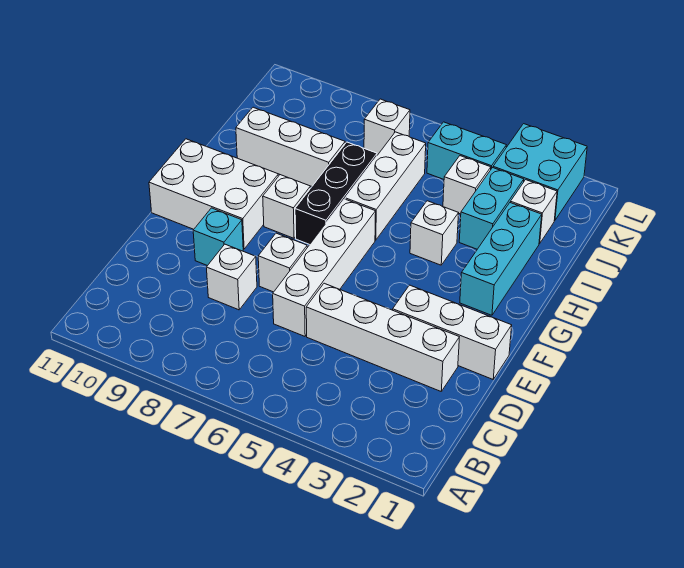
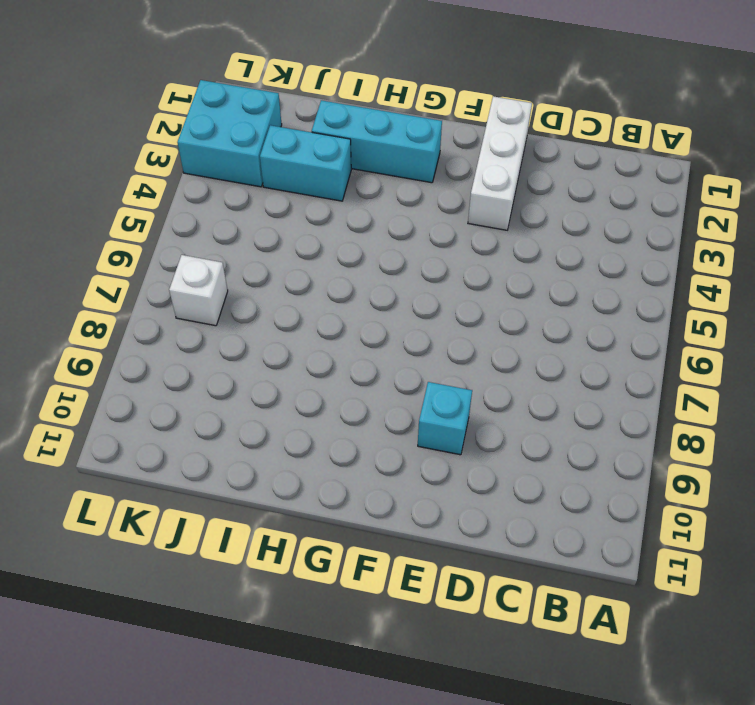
none -> white 1x4 brick [306,283,459,391]
none -> white 1x4 brick [273,199,376,336]
none -> white 1x1 brick [206,244,257,310]

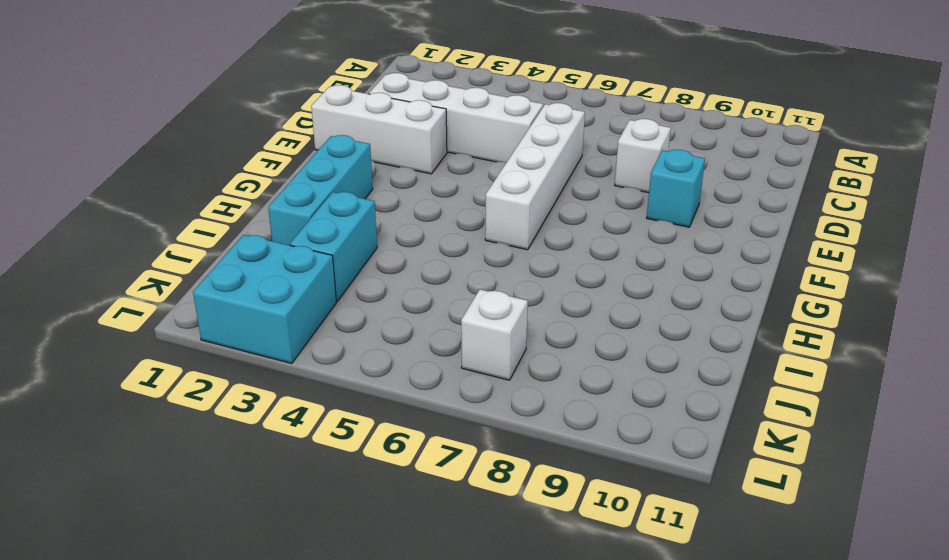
none -> white 1x1 brick [258,233,307,292]
none -> white 2x3 brick [149,139,278,249]
none -> black 1x3 brick [295,142,377,245]

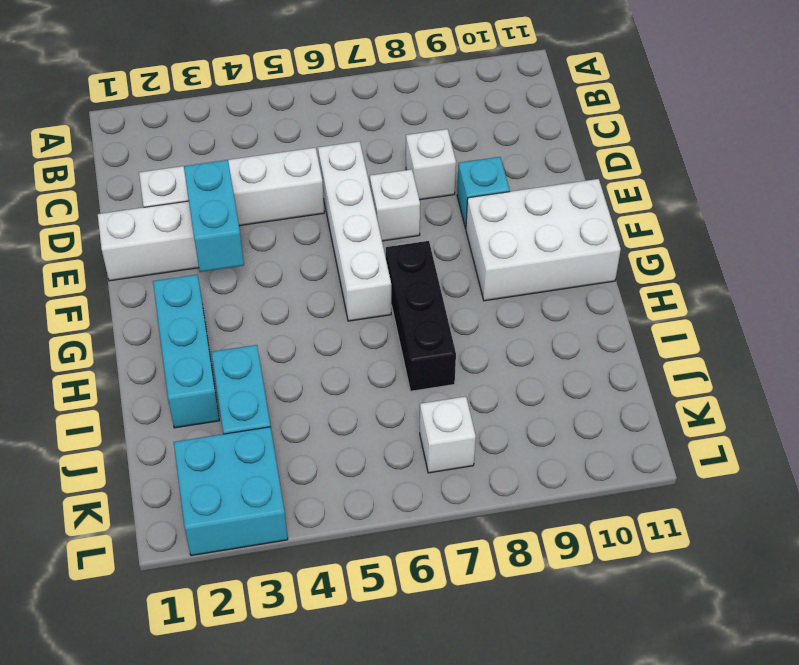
cyan 1x2 brick [184,160,244,272] -> cyan 1x2 brick turned to [427,122,506,179]
none -> white 1x1 brick [263,175,311,238]
none -> white 1x1 brick [410,201,459,265]
none -> white 1x3 brick [345,132,426,240]

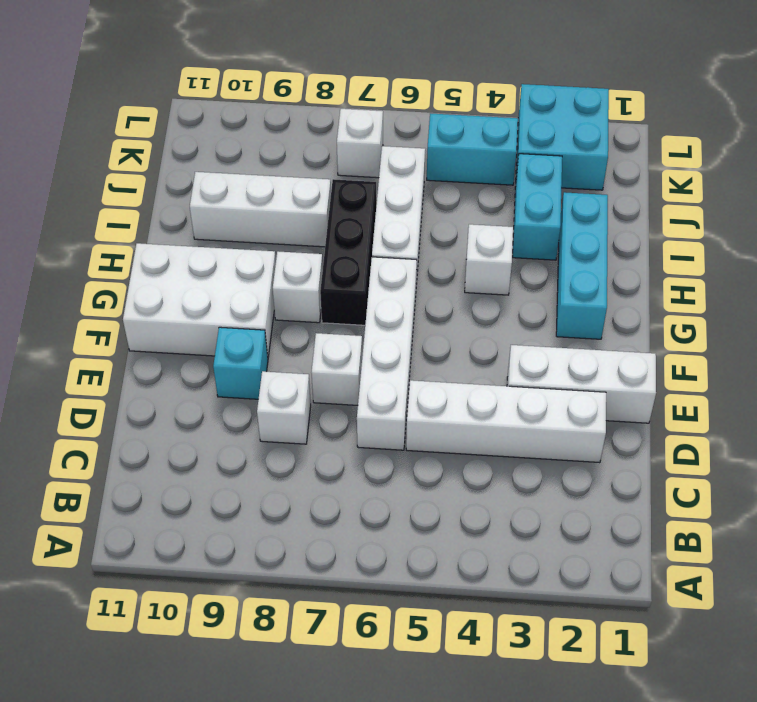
none -> white 1x1 brick [510,180,557,244]
none -> white 1x1 brick [443,156,491,214]

